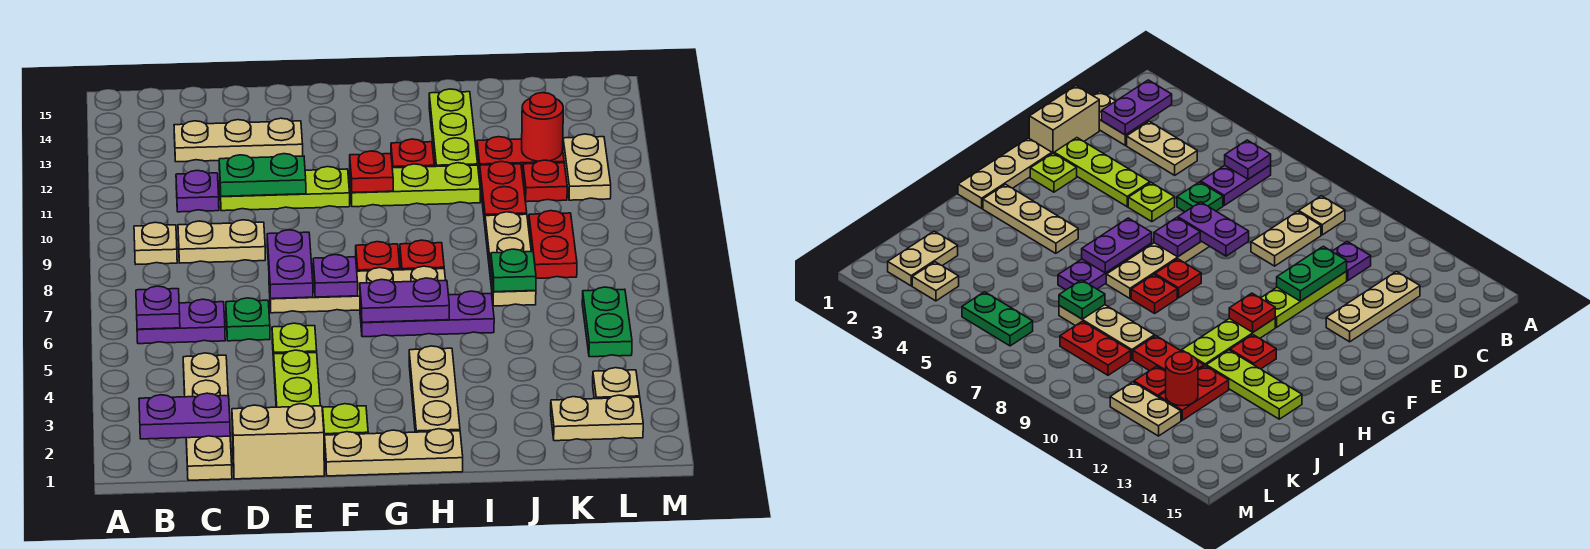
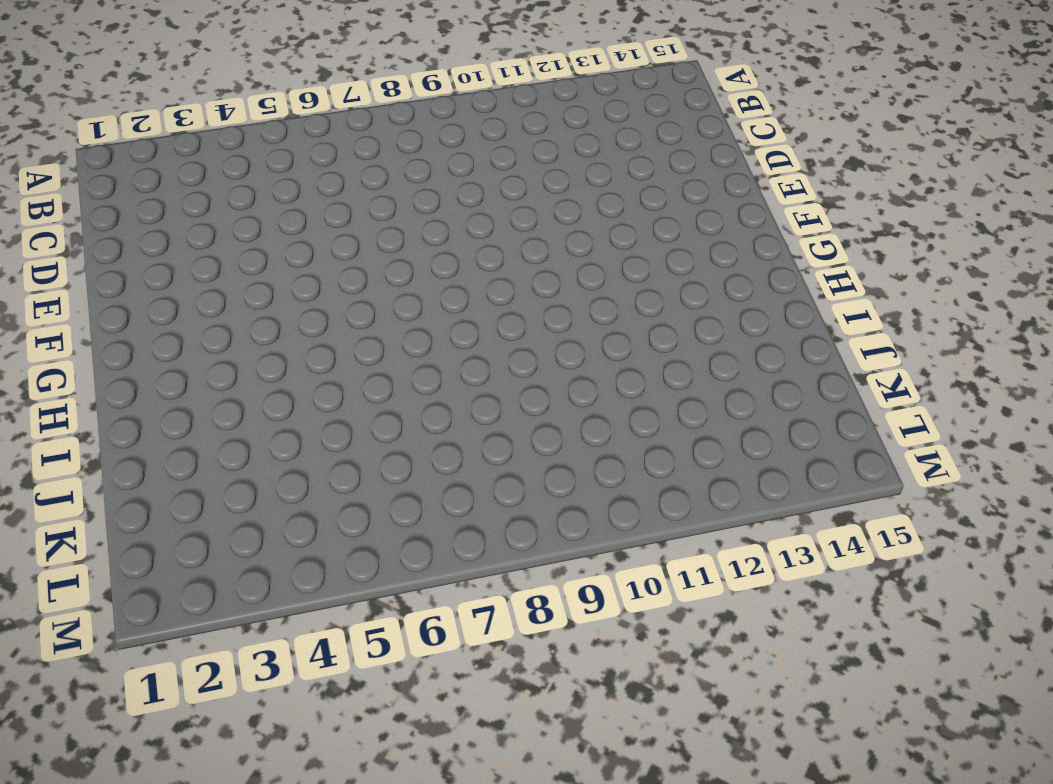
none -> purple 1x2 plate [137,299,225,344]
none -> tan 1x1 plate [134,222,177,264]
none -> tan 1x2 plate [186,436,232,480]
none -> tan 1x2 plate [183,353,228,397]

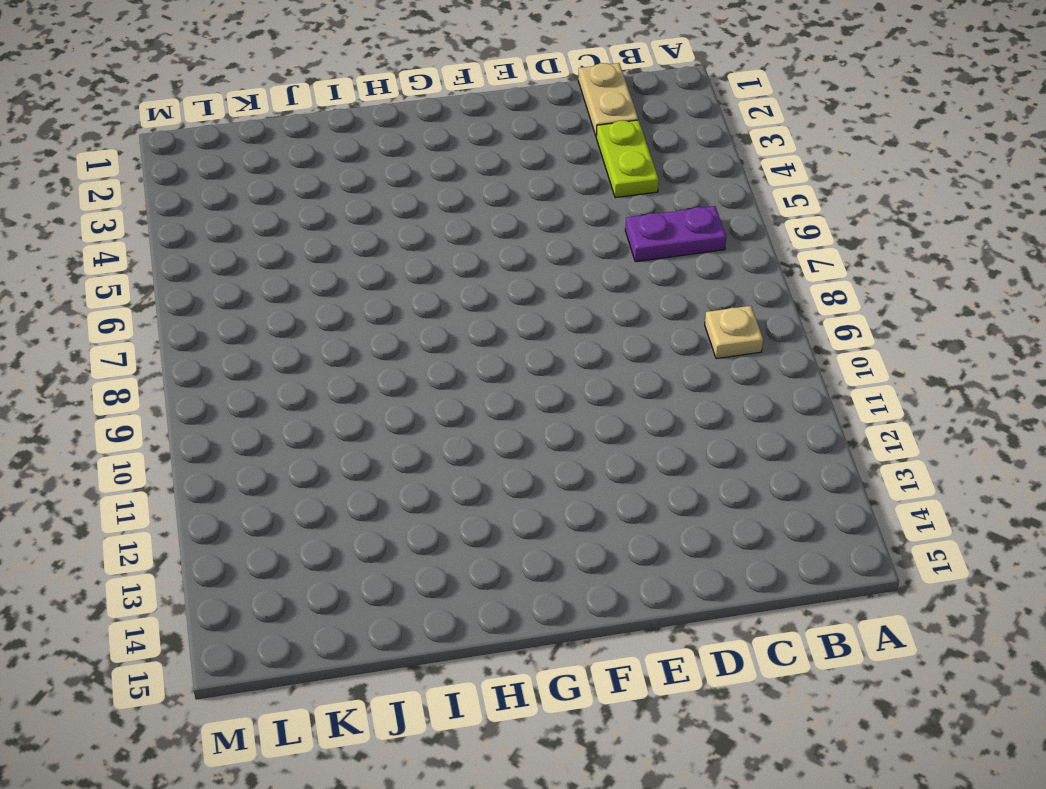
lime 1x2 plate [596,120,659,198] -> tan 1x2 plate [183,353,228,397]
none -> tan 1x2 plate [178,220,265,263]
none -> purple 1x1 plate [176,170,219,212]
none -> tan 1x3 plate [174,118,303,162]
none -> tan 1x2 brick [232,404,324,479]

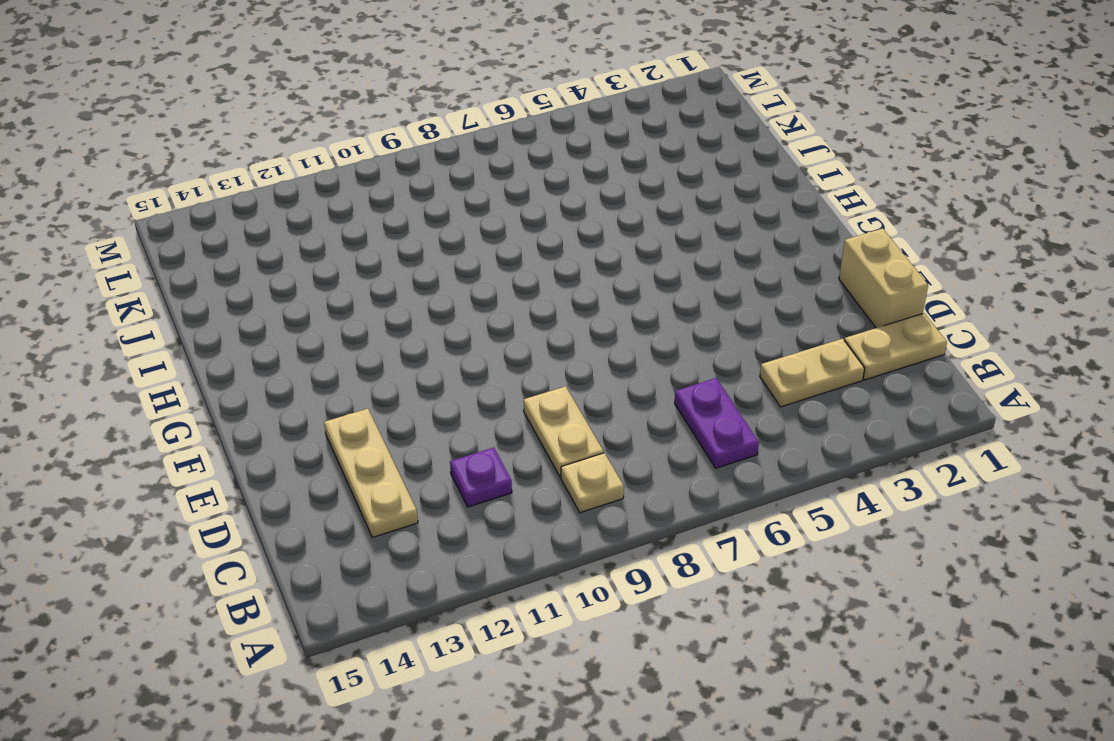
none -> green 1x1 plate [226,298,270,341]
none -> lime 1x3 plate [220,167,350,211]
none -> lime 1x3 plate [274,350,320,407]
none -> lime 1x1 plate [272,323,317,361]

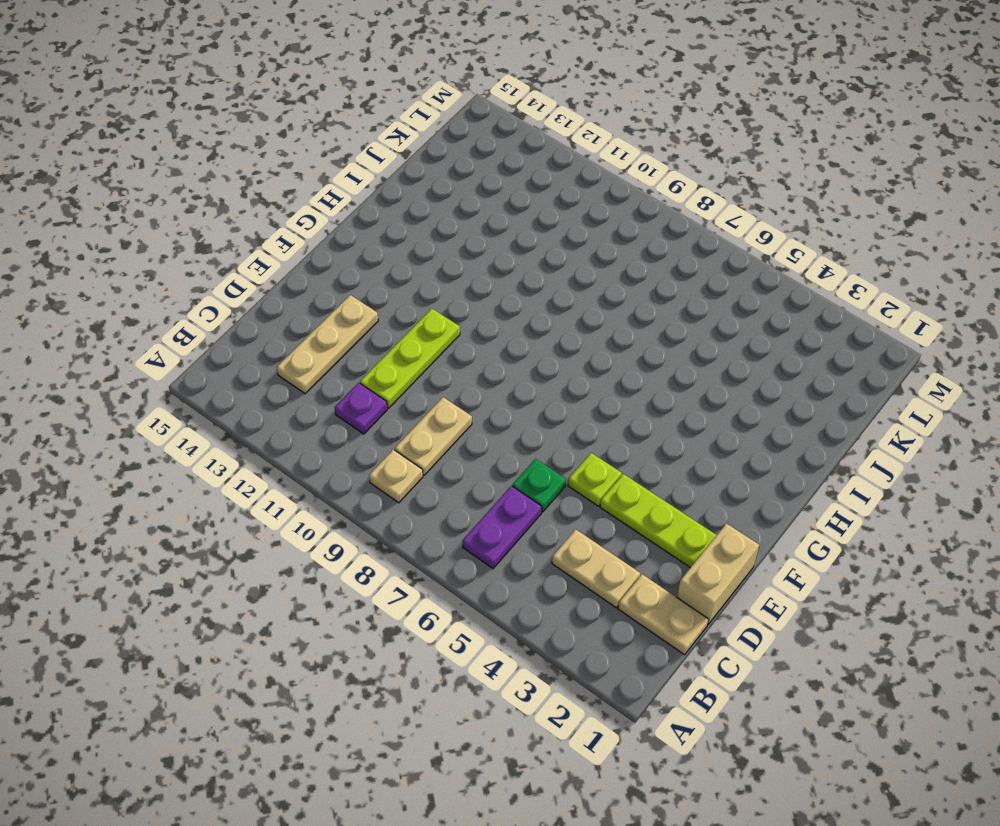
none -> tan 1x4 plate [269,266,446,313]
none -> tan 1x3 plate [325,429,463,476]
none -> lime 1x1 plate [323,404,368,446]
none -> purple 1x3 plate [360,291,494,337]

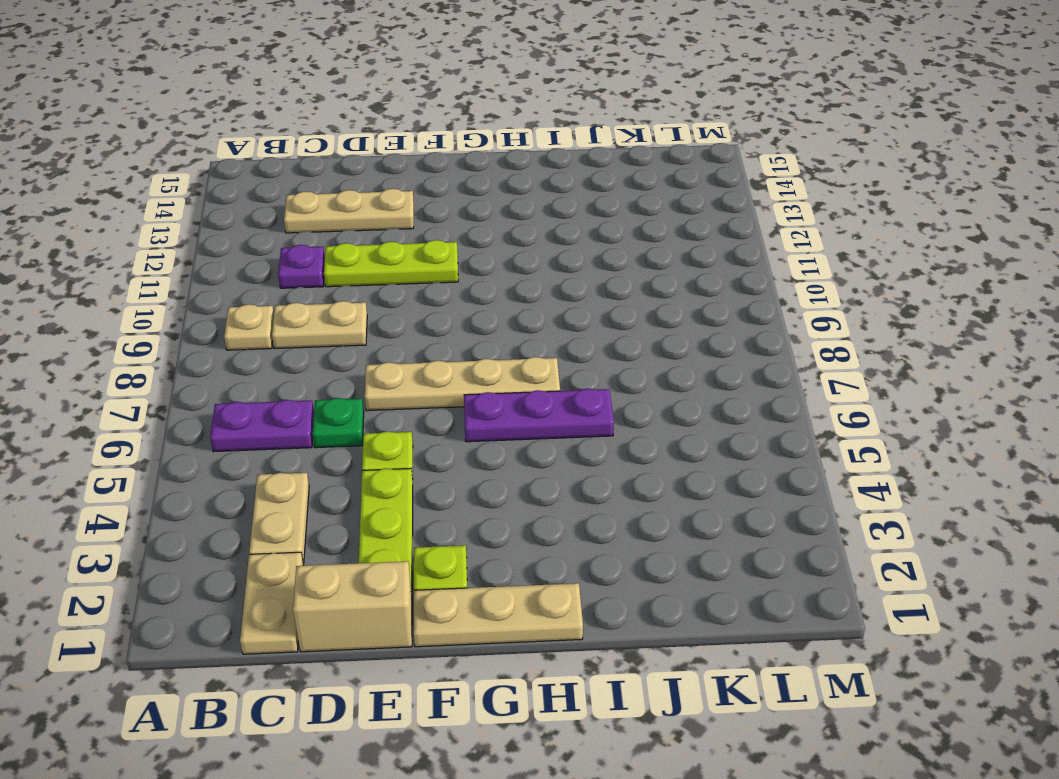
none -> red 1x1 plate [356,242,400,271]
none -> lime 1x3 plate [350,163,480,207]
none -> tan 1x3 plate [409,346,460,432]
none -> red 1x1 plate [400,240,444,270]

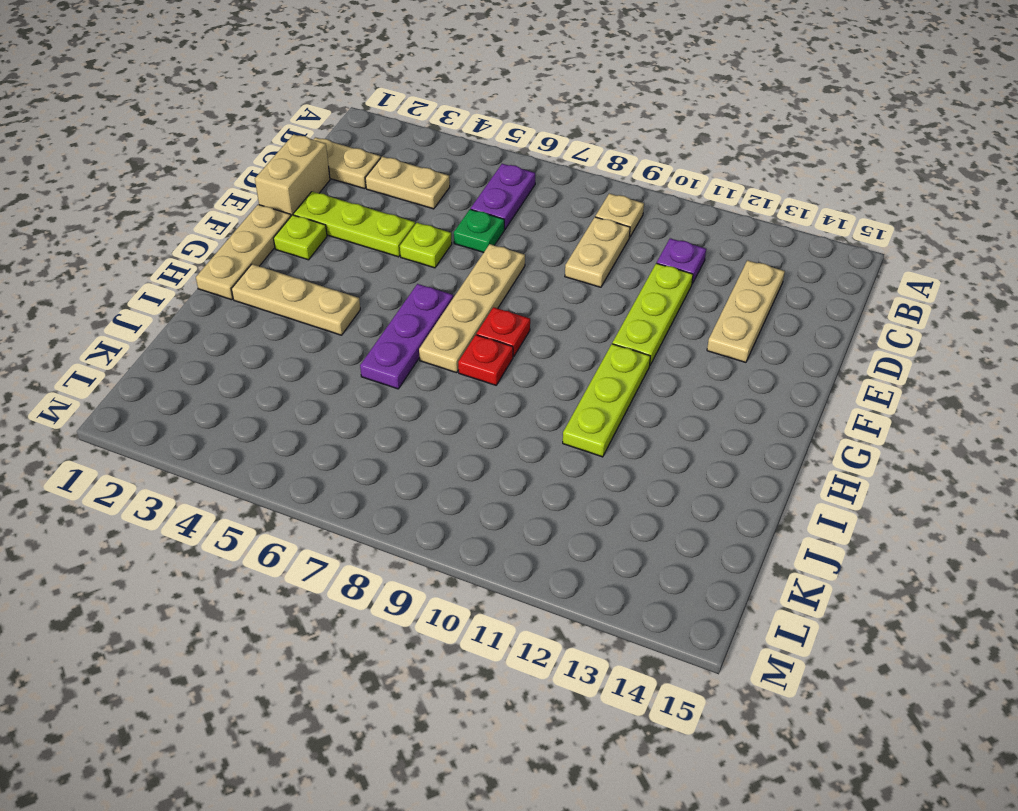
none -> red 1x1 plate [391,139,434,168]
none -> lime 1x3 plate [429,89,478,167]
none -> tan 1x3 plate [485,212,536,306]
none -> red 1x2 plate [480,162,527,224]

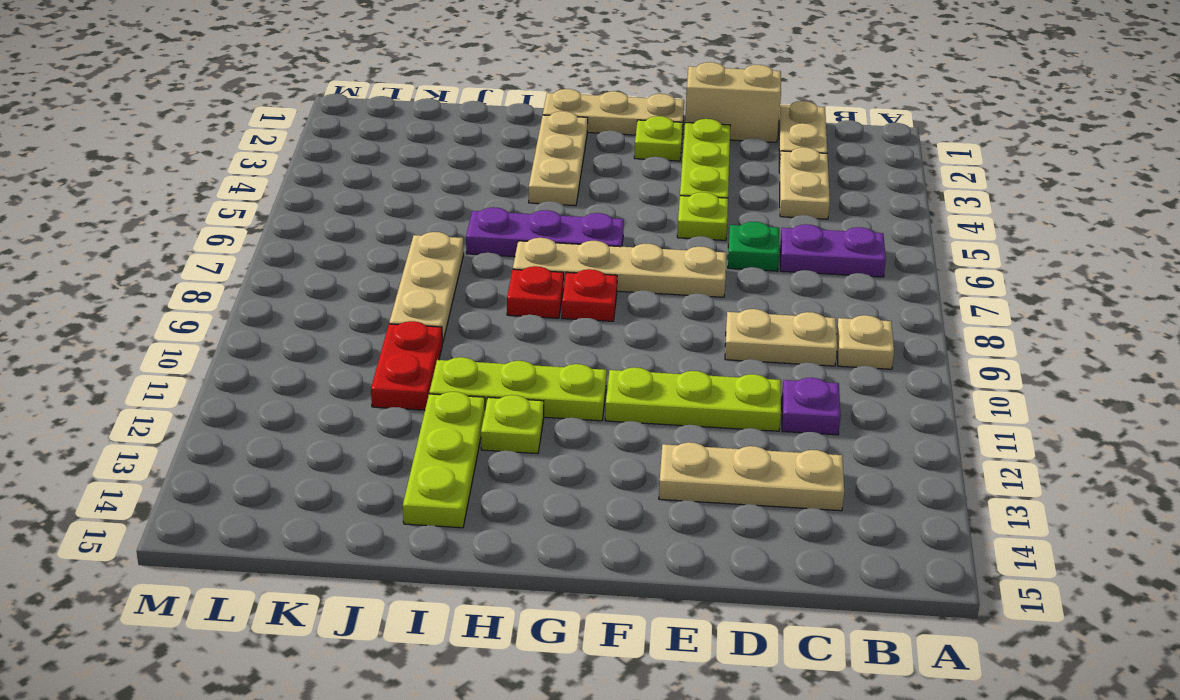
lime 1x1 plate [481,395,544,454] -> red 1x1 plate [391,139,434,168]
none -> red 1x2 plate [477,137,564,177]
none -> tan 1x2 plate [551,395,643,441]
none -> red 1x2 plate [529,211,577,278]
none -> red 1x1 plate [523,160,567,202]

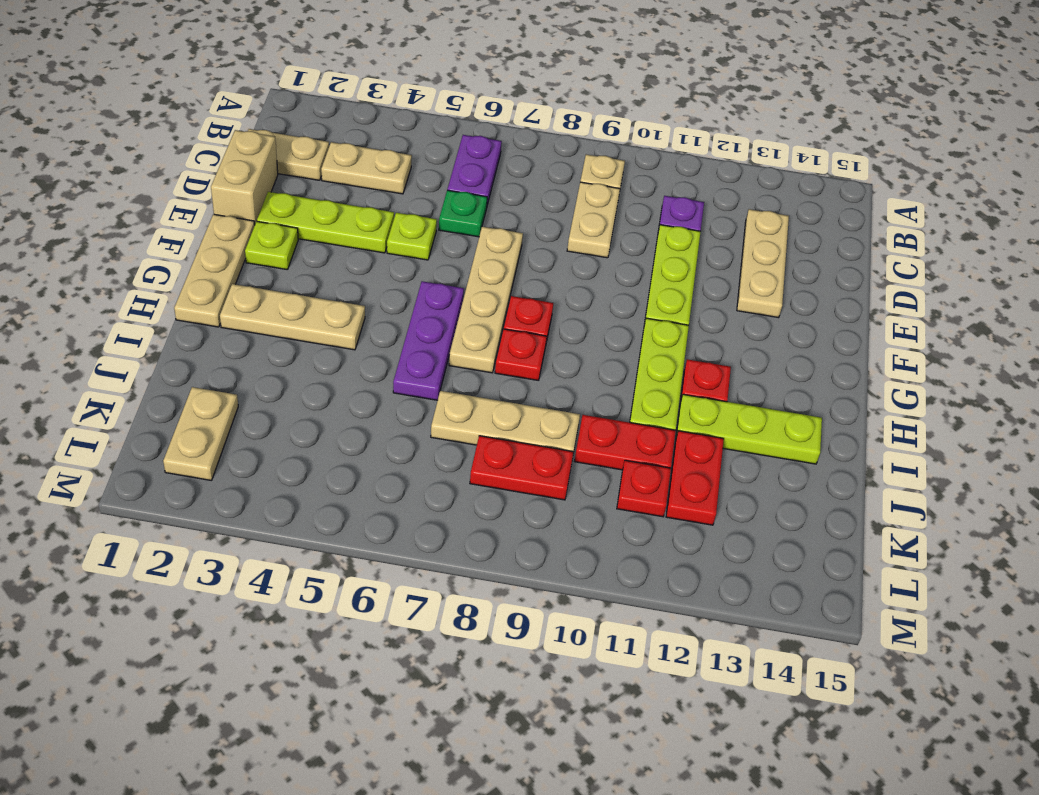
none -> tan 1x1 plate [593,368,640,399]
none -> green 1x2 plate [582,287,632,357]
none -> tan 1x2 plate [563,134,611,200]
none -> purple 1x2 plate [139,393,230,439]

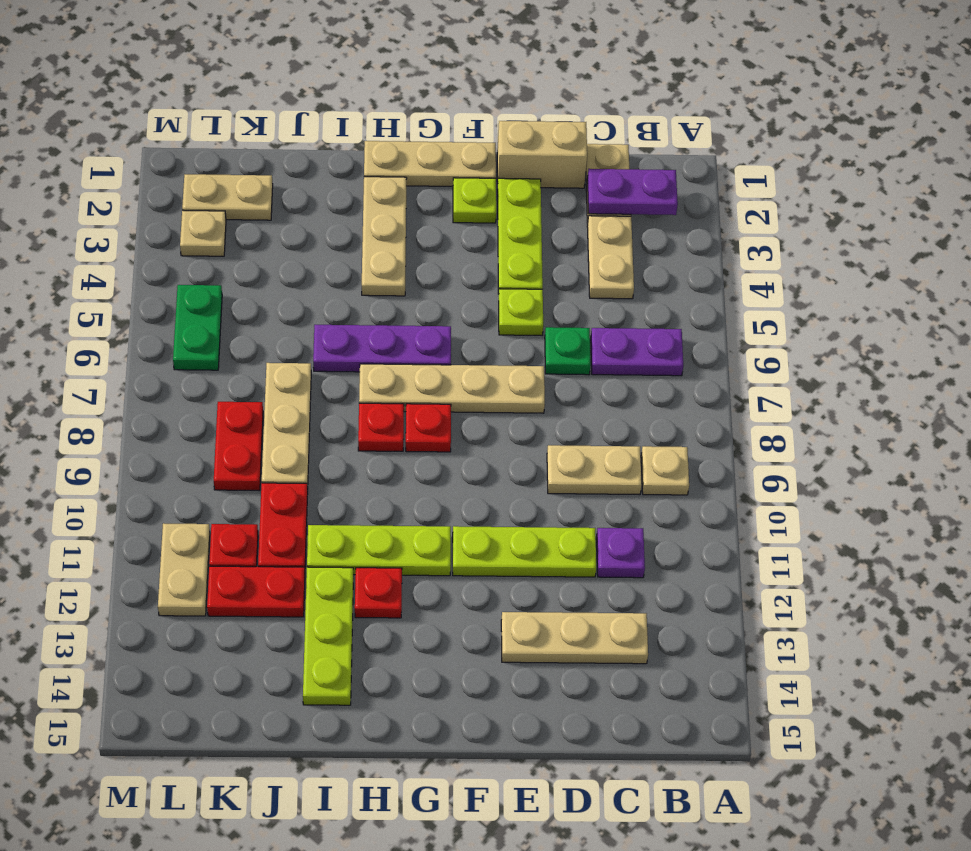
none -> purple 1x1 plate [136,286,180,329]
none -> green 1x2 plate [219,154,306,196]
none -> purple 1x2 plate [267,230,313,299]
none -> purple 1x1 plate [313,255,358,297]

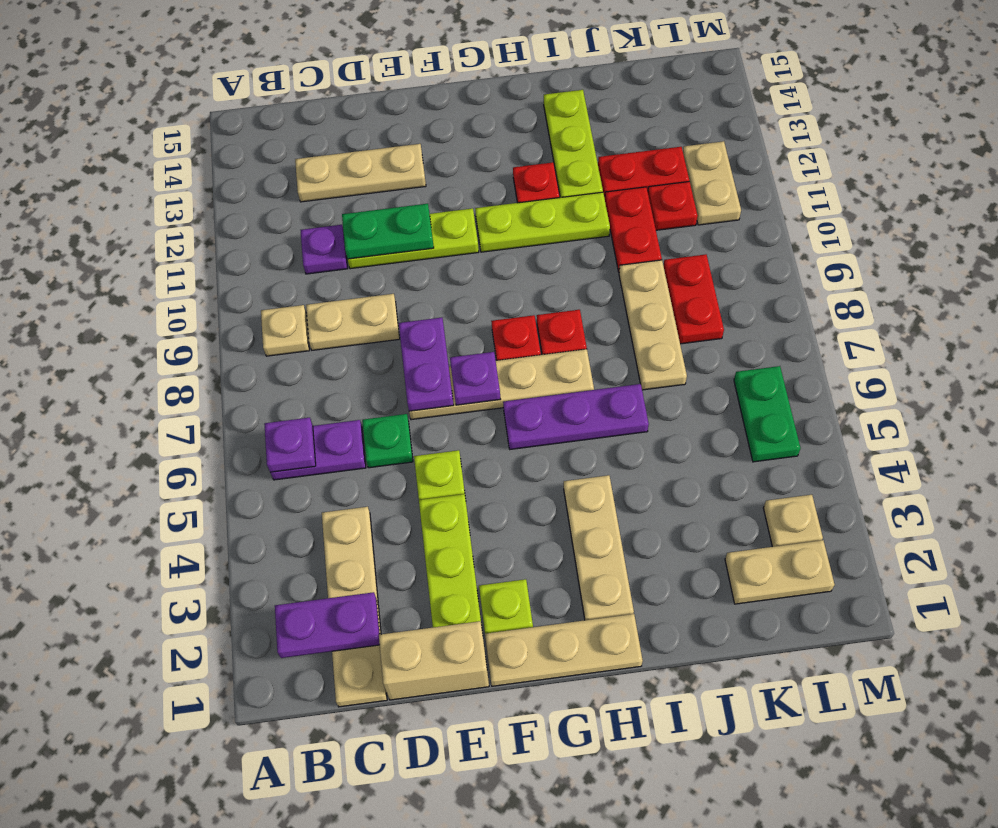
none -> purple 1x2 plate [360,278,449,322]
none -> red 1x1 plate [350,151,393,192]
none -> green 1x1 plate [491,249,536,292]
none -> red 1x1 round brick [522,93,563,161]

